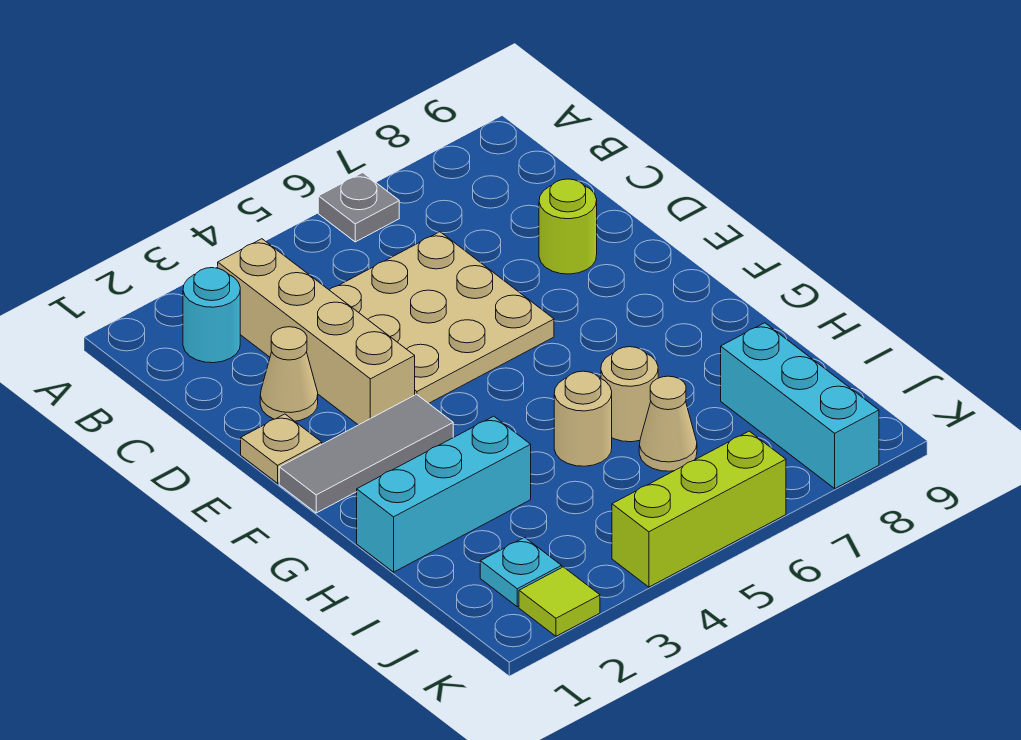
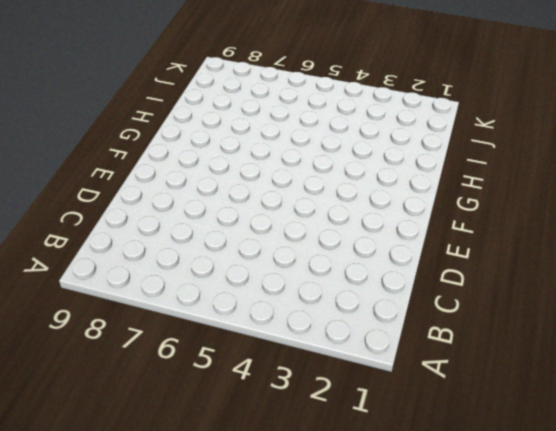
none -> grey 1x1 plate [318,173,399,242]
none -> cyan 1x1 round brick [183,268,240,363]
none -> tan 1x4 brick [218,239,415,425]

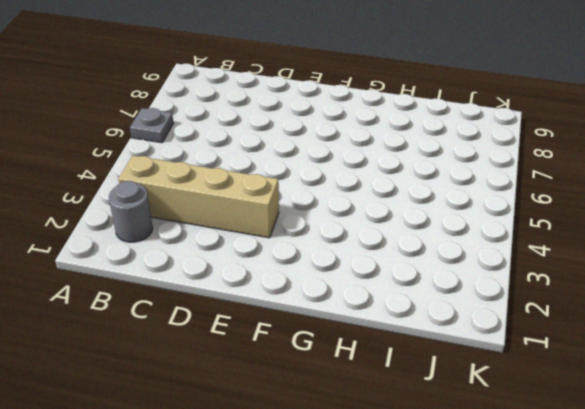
grey 1x1 round brick [109,181,153,242] -> cyan 1x1 round brick [183,268,240,363]
none -> tan 3x3 plate [330,232,554,403]
none -> tan 1x1 cone [260,327,318,421]
none -> lime 1x1 round brick [539,179,597,274]

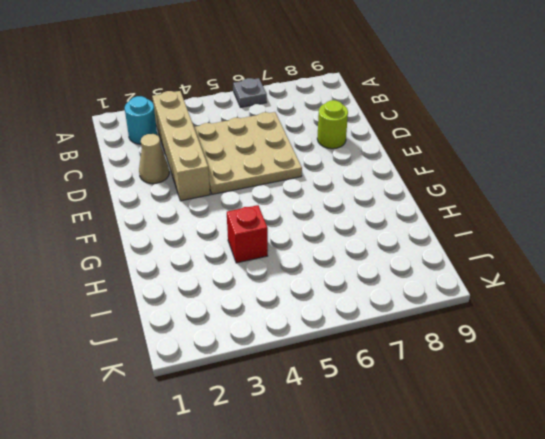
red 1x1 brick [227,205,268,263] -> none
none -> tan 1x1 plate [241,414,322,483]
none -> grey 1x3 tile [279,394,453,513]
none -> cyan 1x3 brick [357,416,531,572]

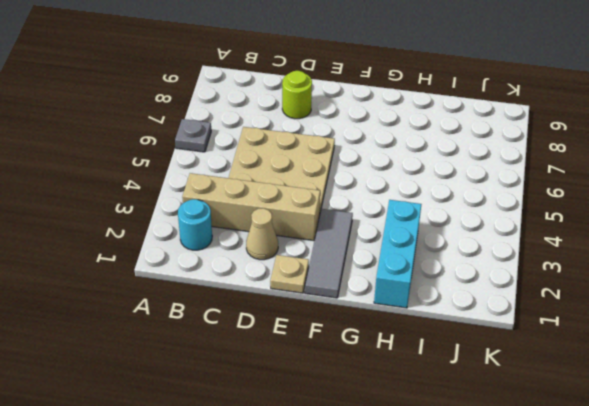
none -> tan 1x1 round brick [554,371,612,466]
none -> tan 1x1 round brick [601,347,658,442]
none -> tan 1x1 cone [639,376,697,471]

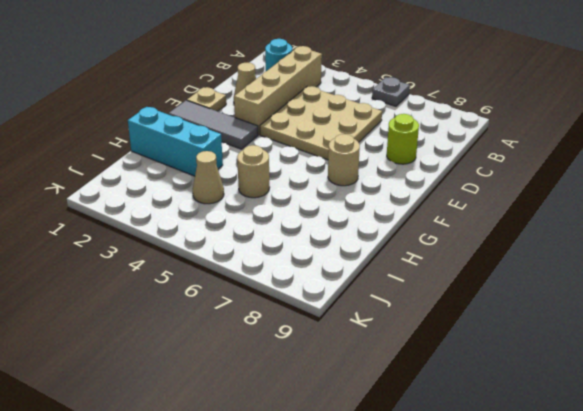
tan 1x1 round brick [328,134,360,186] -> tan 1x1 round brick moved to [601,347,658,442]
tan 1x1 cone [193,151,224,204] -> tan 1x1 cone moved to [639,376,697,471]
none -> cyan 1x3 brick [721,323,879,488]
none -> cyan 1x1 plate [480,537,562,607]
none -> lime 1x1 tile [519,567,600,636]

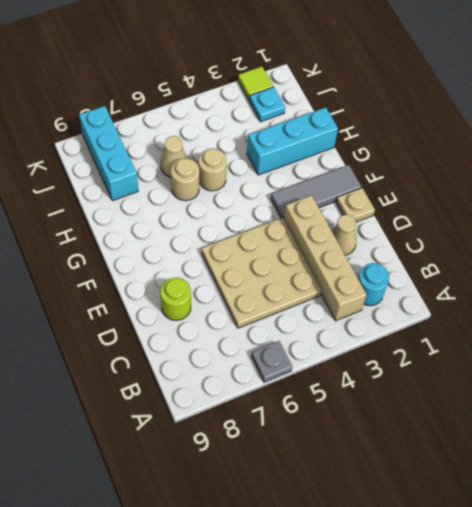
none -> lime 1x3 brick [612,431,786,587]

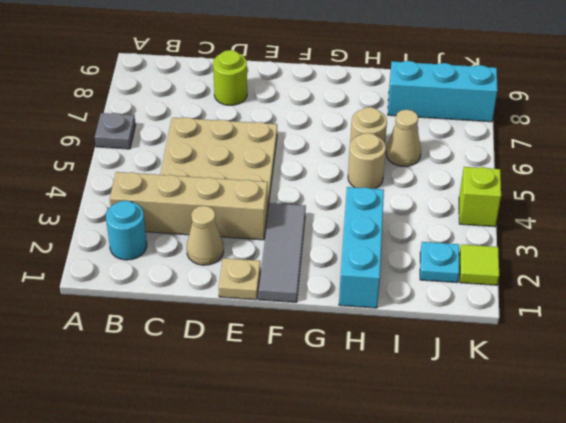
lime 1x1 brick [459,167,501,227] -> lime 1x3 brick [612,431,786,587]

